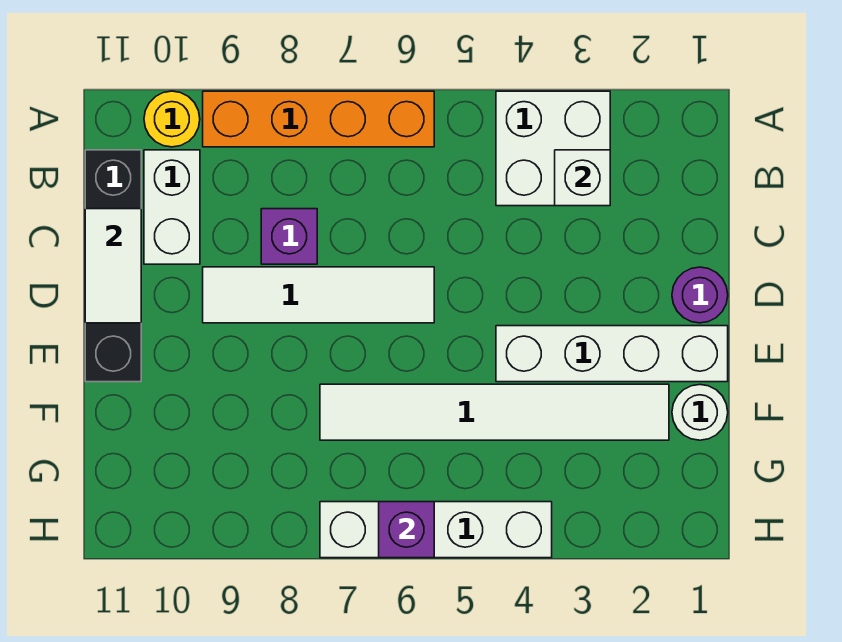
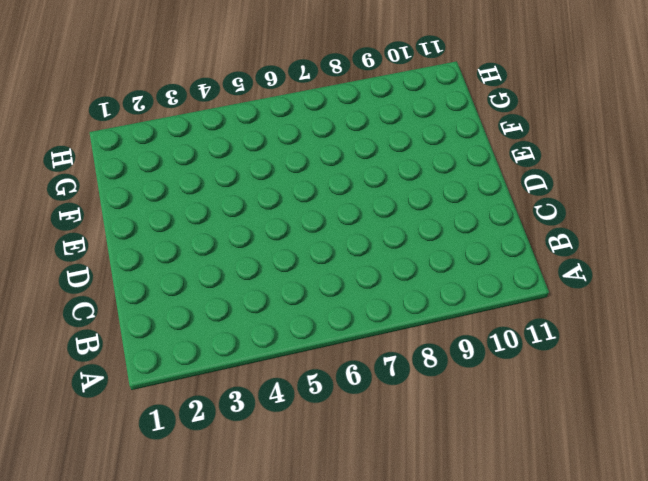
none -> white 2x2 brick [496,91,610,206]
none -> orange 1x4 brick [203,91,434,147]
none -> yellow 1x1 round brick [144,91,200,147]

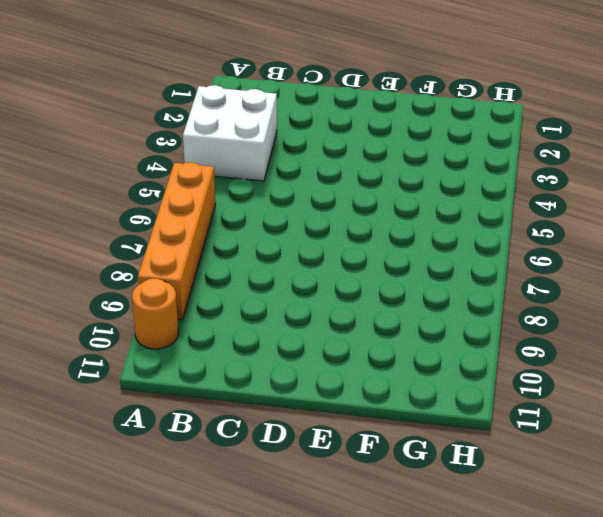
orange 1x1 round brick [132,278,178,349] -> yellow 1x1 round brick [144,91,200,147]
none -> white 1x2 brick [144,150,200,264]
none -> black 1x4 brick [85,150,141,382]
none -> purple 1x1 brick [261,209,317,264]

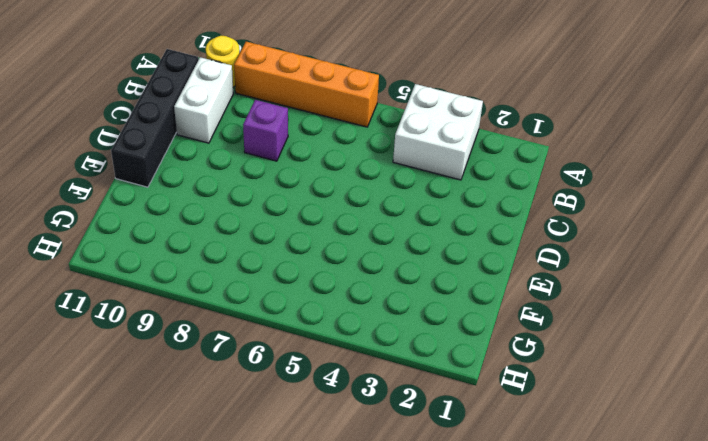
none -> purple 1x1 round brick [672,267,728,323]
none -> white 1x4 tile [203,267,434,323]
none -> white 1x4 brick [496,326,728,382]

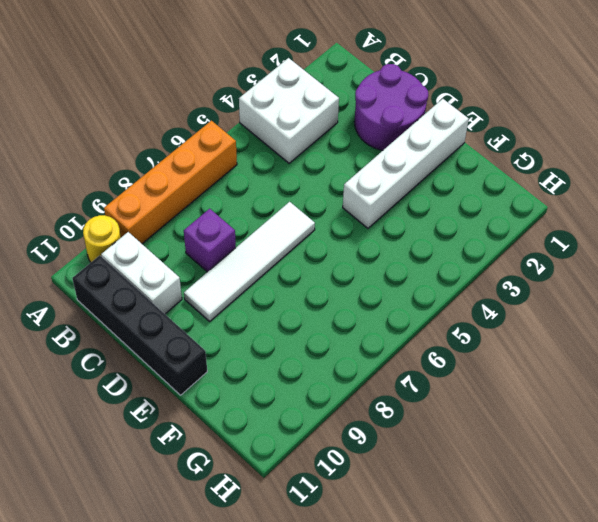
purple 2x2 round brick [354,64,428,150] -> purple 1x1 round brick [672,267,728,323]
none -> white 1x1 round brick [672,385,728,440]
none -> white 1x6 tile [320,384,669,440]
none -> white 1x4 brick [320,502,552,558]

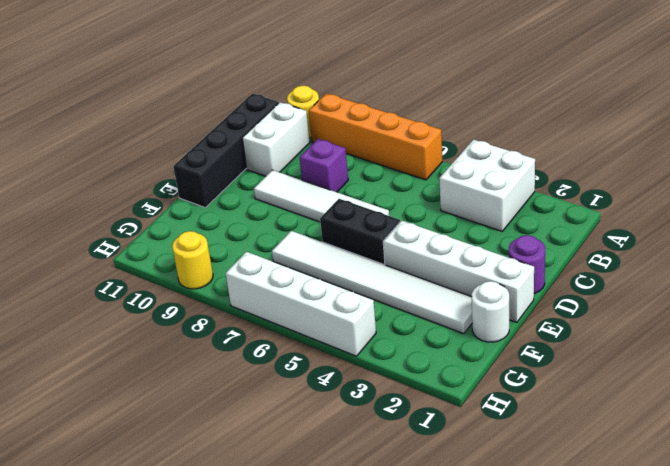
black 1x2 brick [320,199,400,265] -> none
yellow 1x1 round brick [172,231,213,289] -> none
none -> white 1x1 brick [555,150,610,206]
none -> white 1x2 tile [85,209,141,323]
none -> purple 1x1 brick [379,502,434,558]

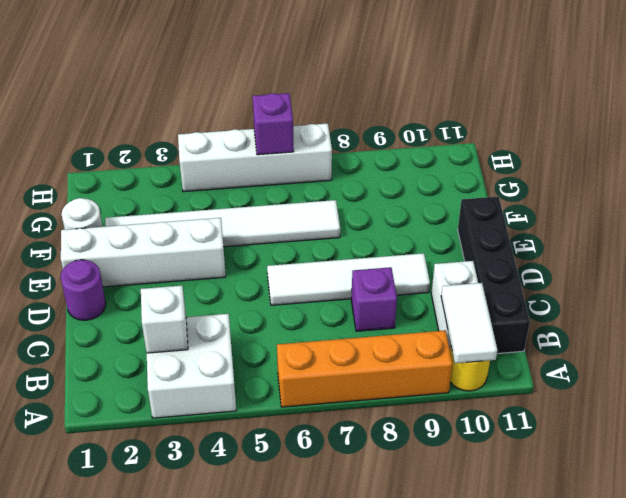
white 1x2 tile [441,283,497,363] -> white 1x2 tile moved to [85,209,141,323]

